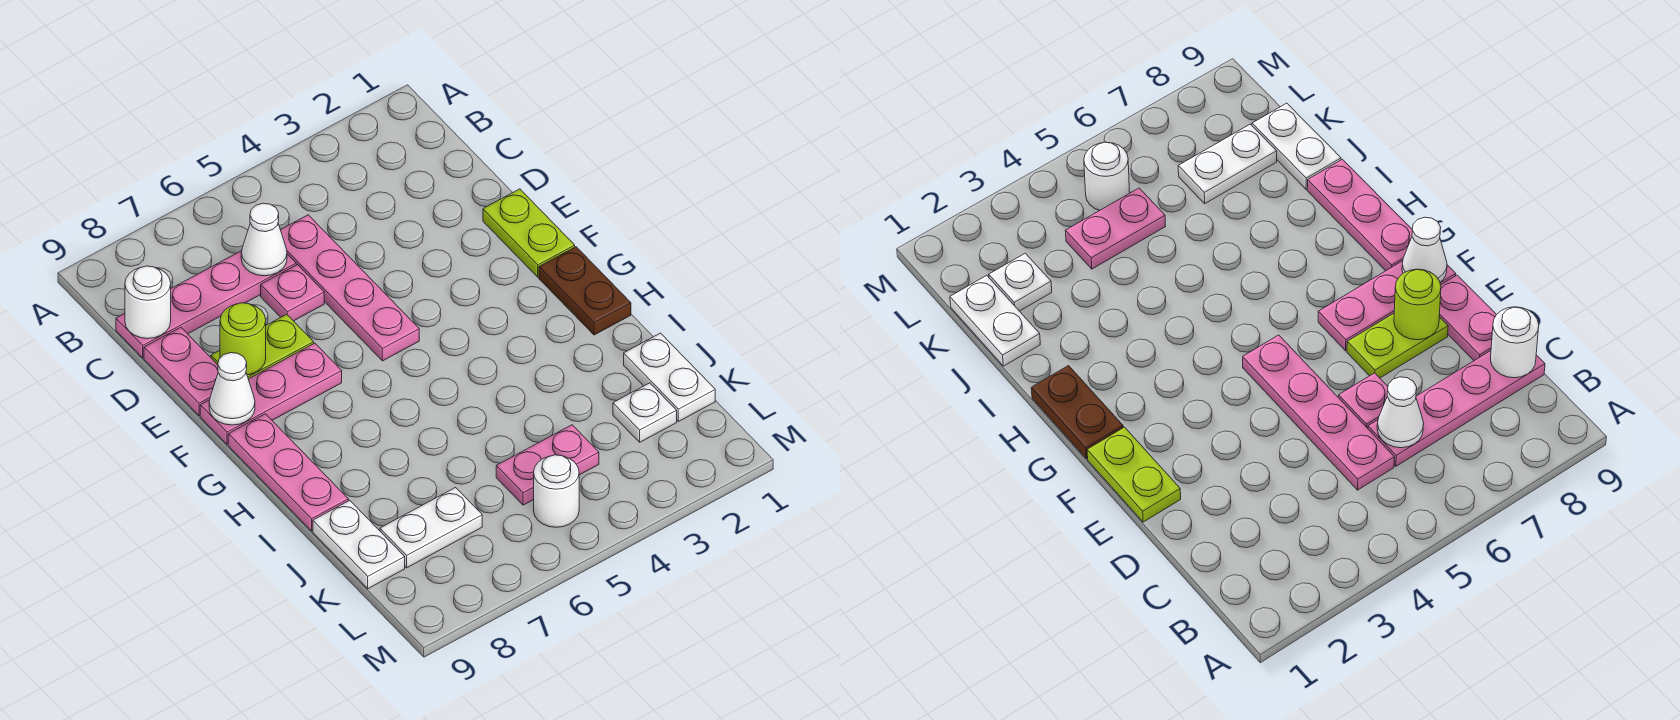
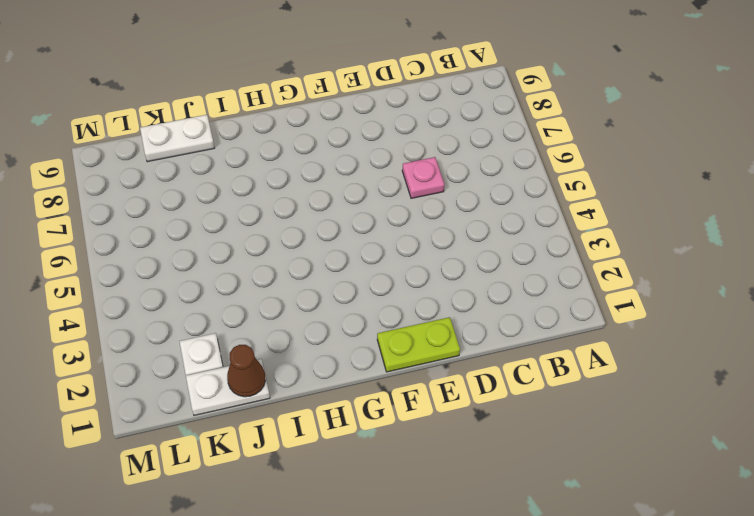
brown 1x1 cone [227,345,265,397] -> none
none -> pink 1x4 plate [281,215,419,361]
none -> pink 1x4 plate [116,251,296,358]
none -> pink 1x2 plate [144,327,218,416]

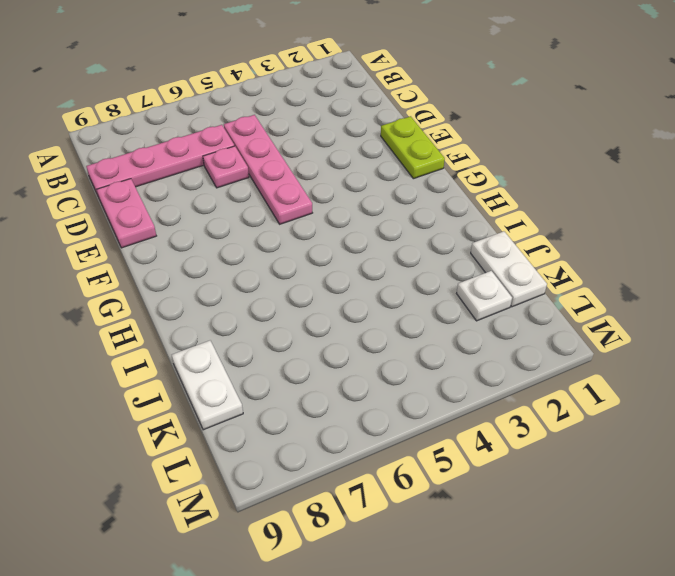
none -> lime 1x2 plate [211,314,314,379]
none -> pink 1x3 plate [200,343,342,444]
none -> brown 1x2 plate [539,247,631,335]

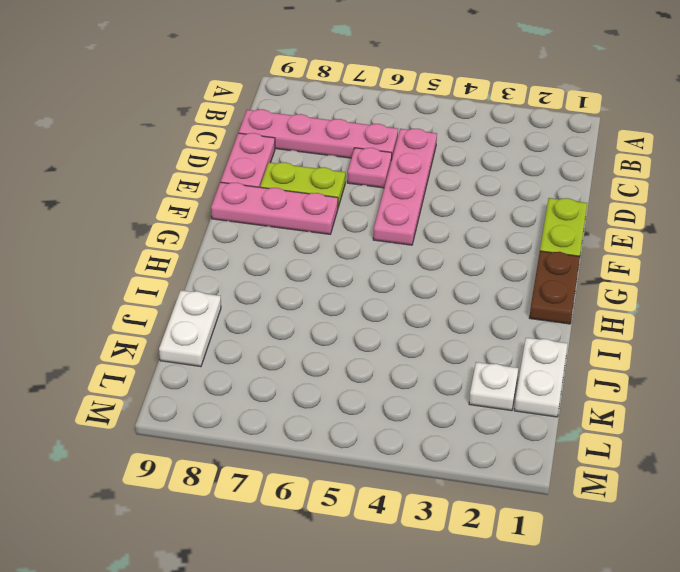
none -> pink 1x3 plate [228,414,349,531]
none -> pink 1x2 plate [496,425,599,505]
none -> white 1x2 plate [380,488,482,568]

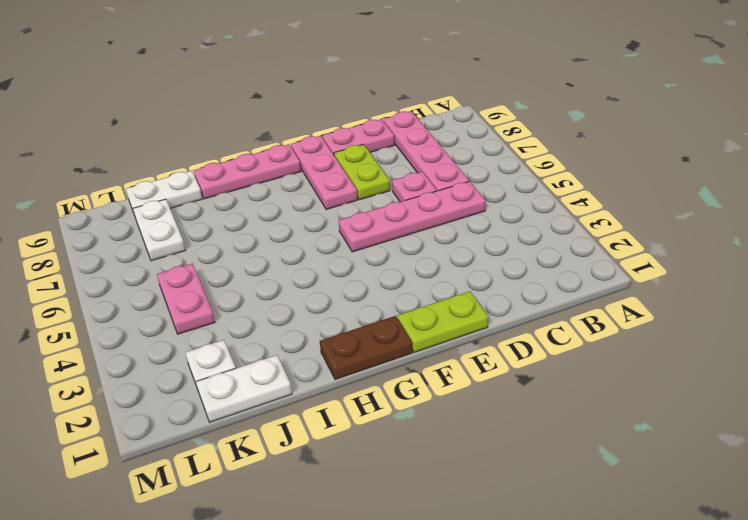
none -> white 1x1 round brick [534,455,579,527]
none -> white 1x1 cone [241,203,287,276]
none -> white 1x1 round brick [125,266,171,339]

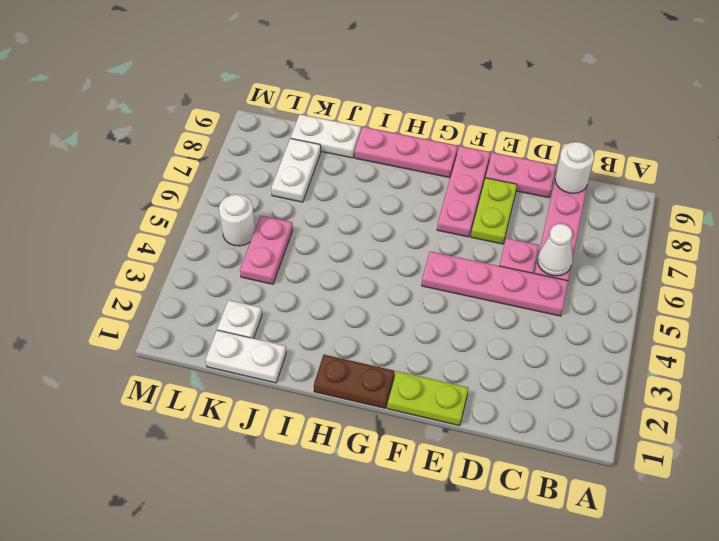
none -> lime 1x1 round brick [220,303,266,375]
none -> white 1x1 cone [209,353,255,425]

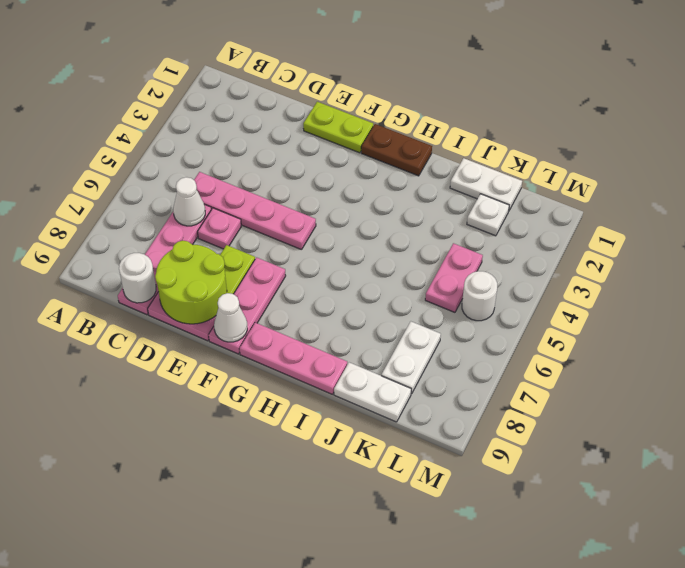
lime 2x2 round brick [155,241,227,324] -> lime 1x1 round brick [220,303,266,375]

